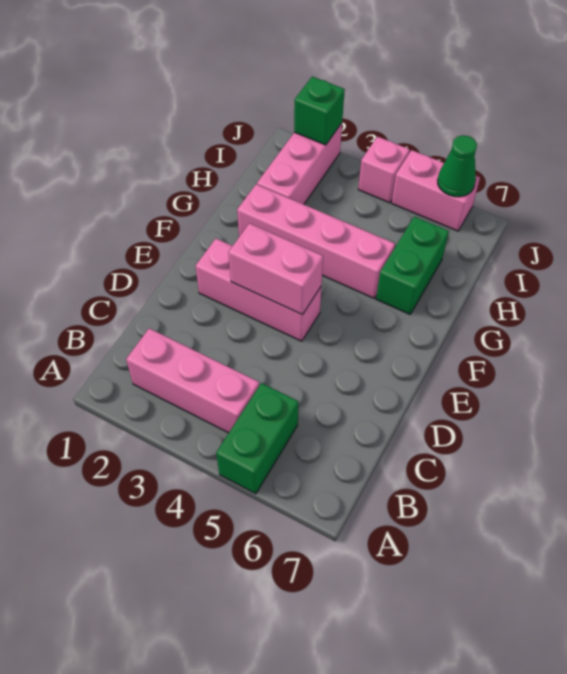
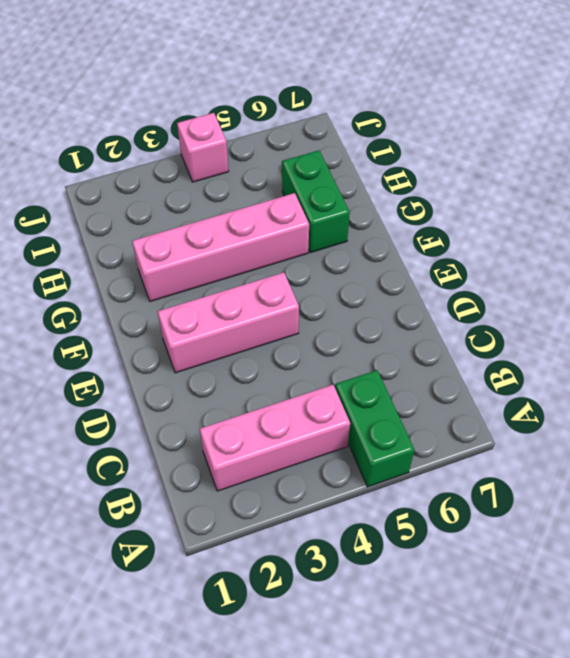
none -> pink 1x3 brick [257,123,342,204]
none -> pink 1x2 brick [392,150,480,231]

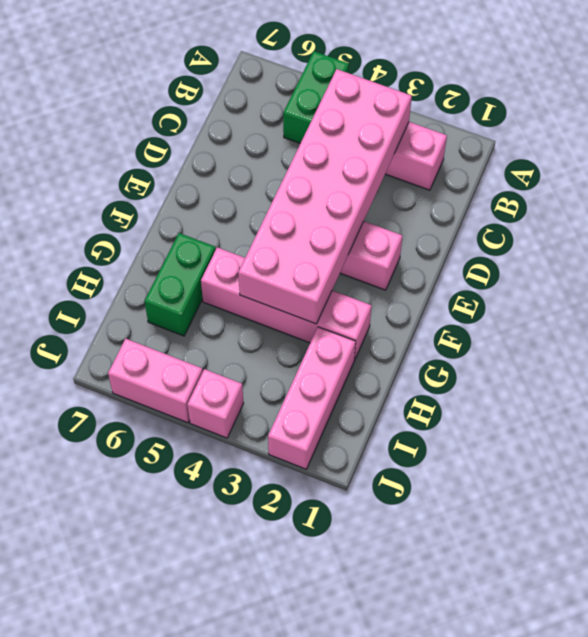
pink 2x6 brick [238,69,412,324] -> pink 1x2 brick [228,223,323,315]
none -> green 1x1 brick [294,77,345,145]
none -> green 1x1 cone [438,135,477,197]

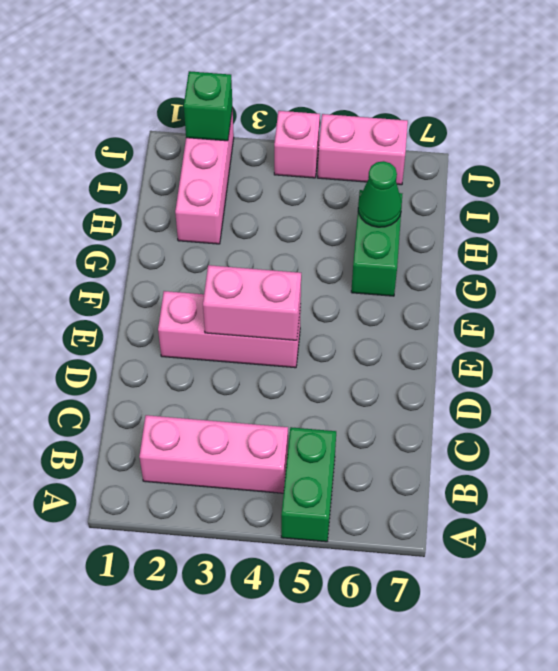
green 1x1 cone [358,161,402,227] -> green 1x1 cone moved to [438,135,477,197]
none -> pink 1x4 brick [237,184,395,298]

